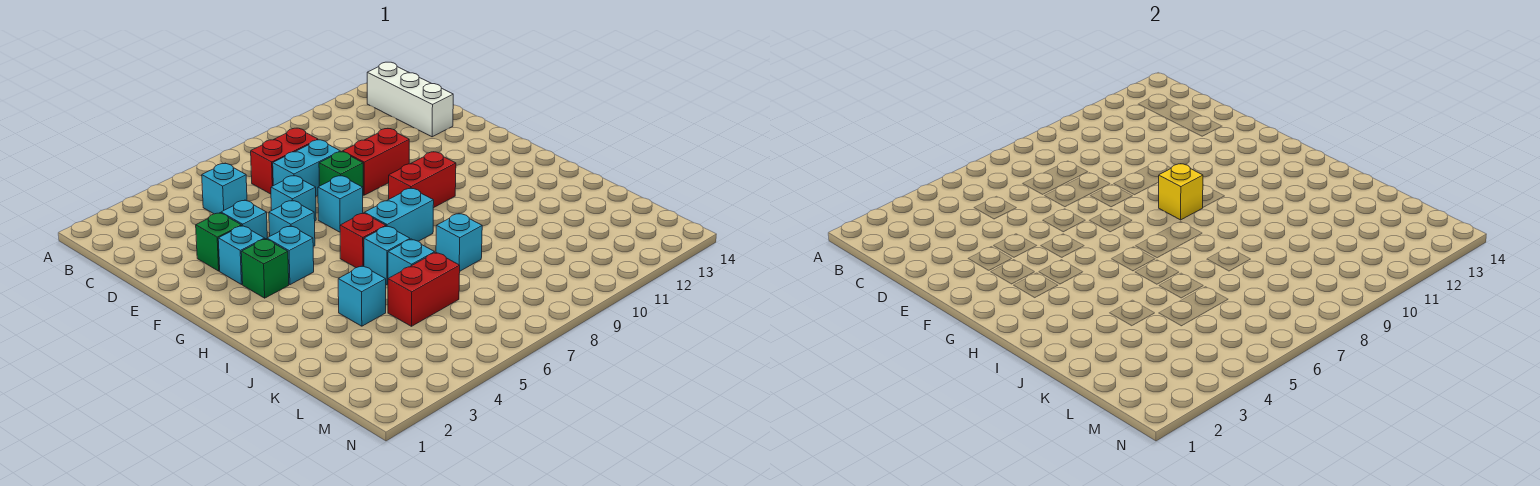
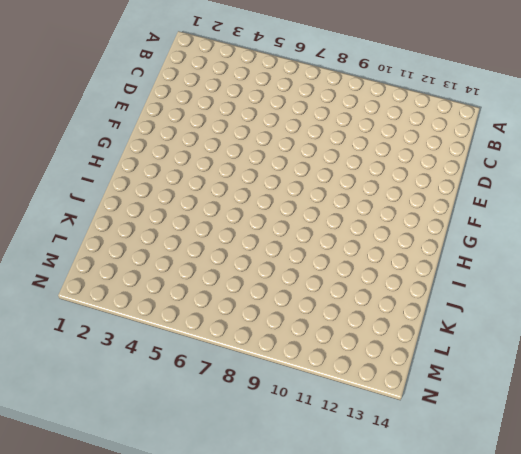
none -> white 1x3 brick [367,62,453,137]
none -> cyan 1x1 brick [202,163,247,214]
none -> red 1x2 brick [251,128,318,194]

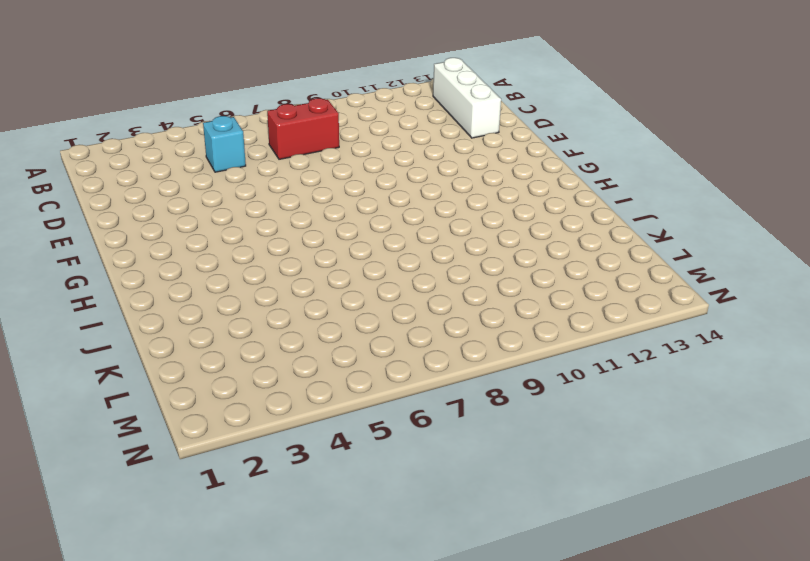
none -> cyan 1x2 brick [273,140,340,196]
none -> green 1x1 brick [196,213,242,271]
none -> cyan 1x1 brick [221,200,267,239]

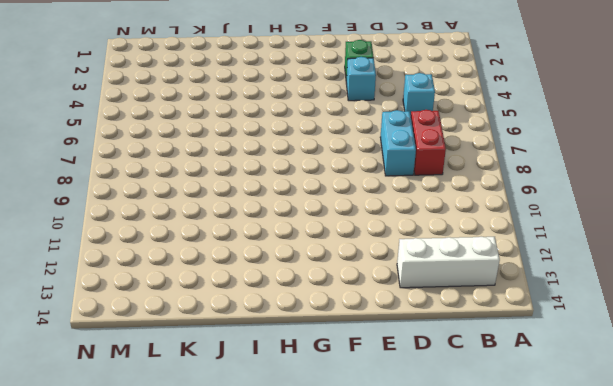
none -> cyan 1x1 brick [271,176,316,221]
none -> green 1x1 brick [319,152,363,187]
none -> red 1x2 brick [343,129,409,195]

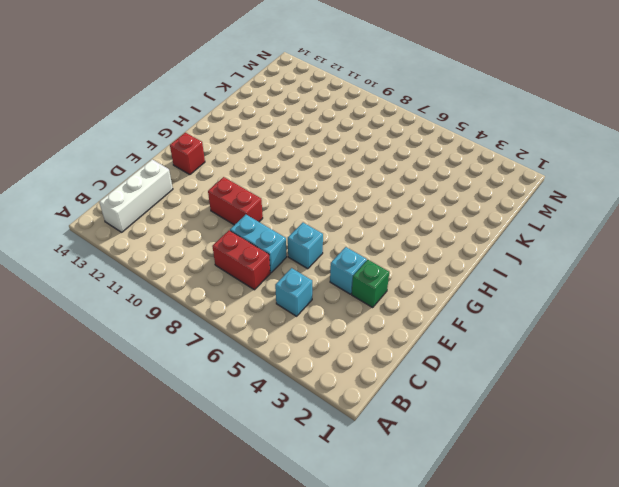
red 1x1 brick [170,133,205,175] -> red 1x1 brick moved to [340,213,386,268]
none -> green 1x1 brick [319,152,363,187]
none -> cyan 1x1 brick [218,226,265,284]
none -> cyan 1x1 brick [269,200,315,247]

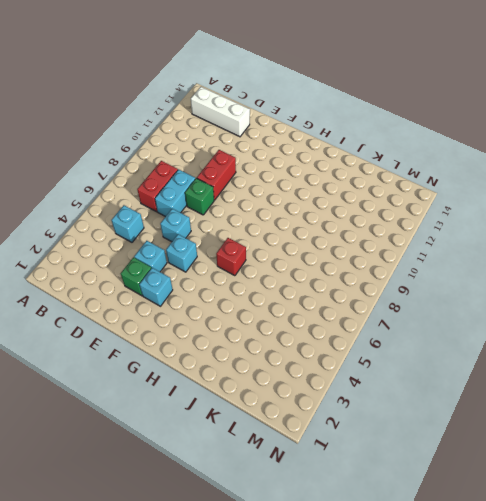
none -> cyan 1x1 brick [318,176,363,232]
none -> green 1x1 brick [241,239,289,298]
none -> cyan 1x1 brick [267,226,314,285]

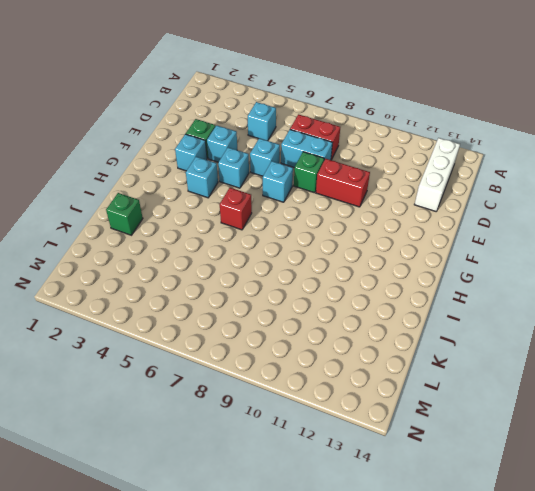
green 1x1 brick [106,193,143,235] -> green 1x1 brick moved to [241,239,289,298]
none -> red 1x2 brick [389,152,456,208]
none -> cyan 1x2 brick [364,188,434,241]
none -> cyan 1x1 brick [364,226,410,285]

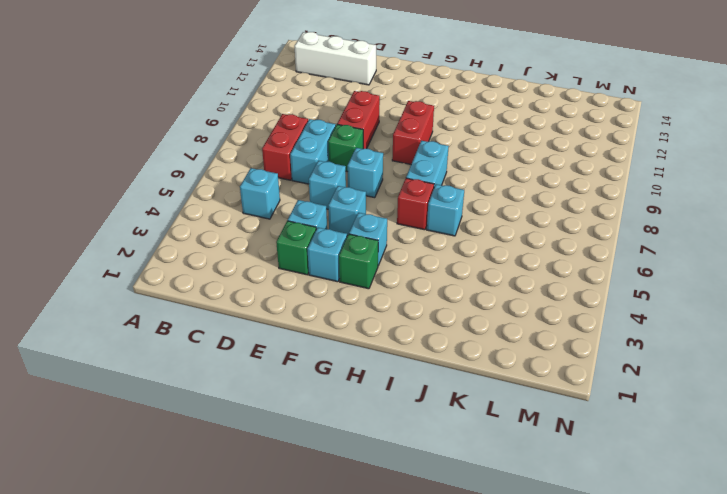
none -> cyan 1x1 brick [338,266,386,326]
none -> cyan 1x1 brick [388,239,435,278]
none -> cyan 1x1 brick [436,213,482,271]

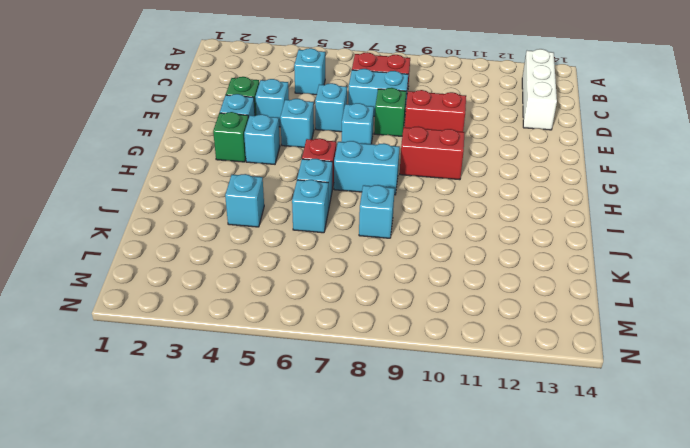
none -> red 1x2 brick [388,253,460,326]
none -> yellow 1x1 brick [1159,164,1203,220]

